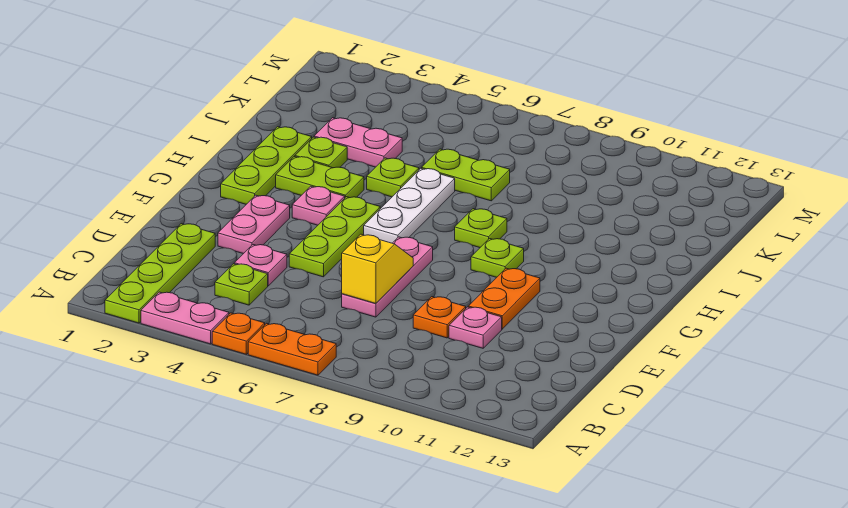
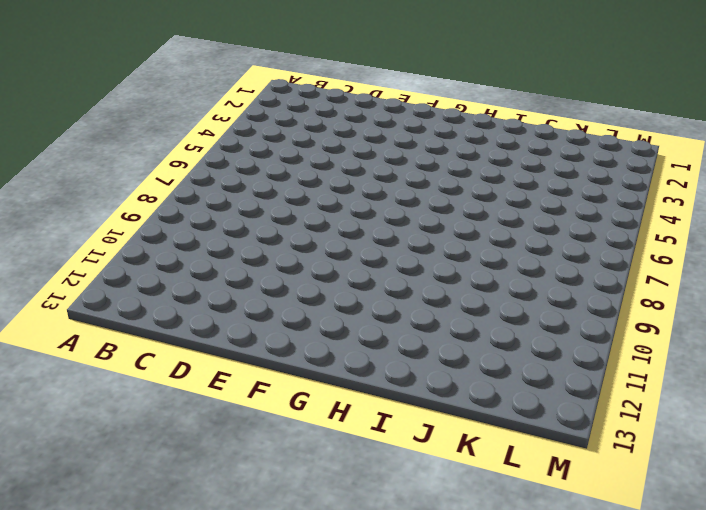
none -> lime 1x4 plate [105,224,215,323]
none -> pink 1x2 plate [141,292,229,344]
none -> orange 1x1 plate [212,313,265,354]

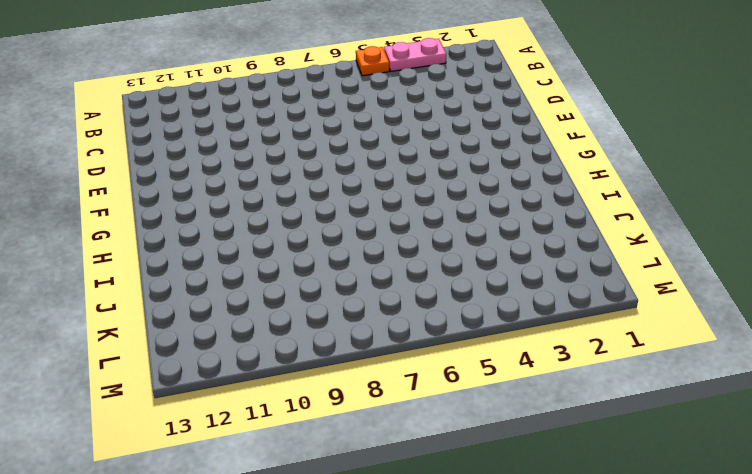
none -> lime 1x4 plate [105,224,215,323]
none -> orange 1x2 plate [248,323,336,375]
none -> lime 1x1 plate [215,264,268,305]

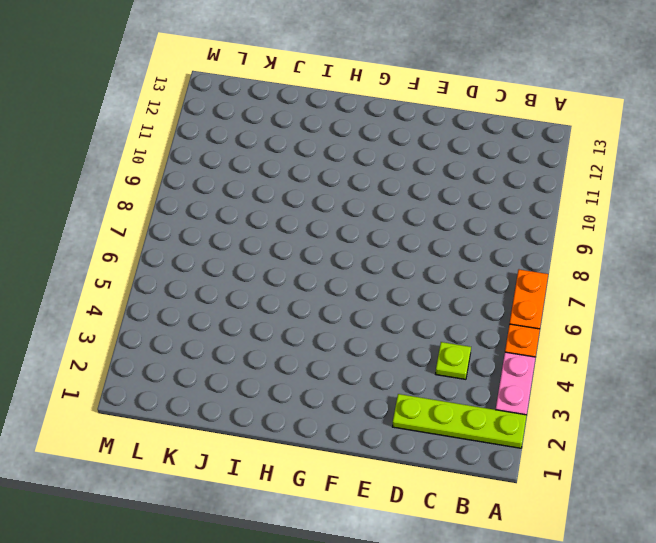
none -> pink 1x1 plate [234,245,287,286]
none -> pink 1x3 plate [342,237,433,317]
none -> orange 1x1 plate [413,297,466,338]

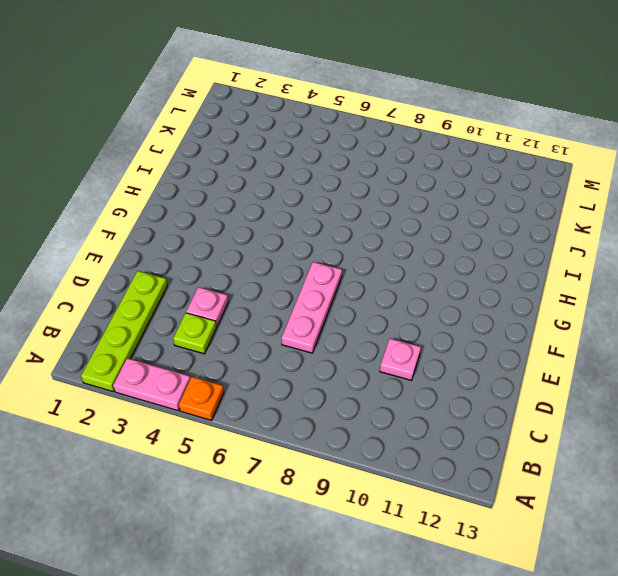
none -> orange 1x2 plate [248,323,336,375]
none -> orange 1x1 plate [413,297,466,338]
none -> pink 1x2 plate [218,195,290,254]

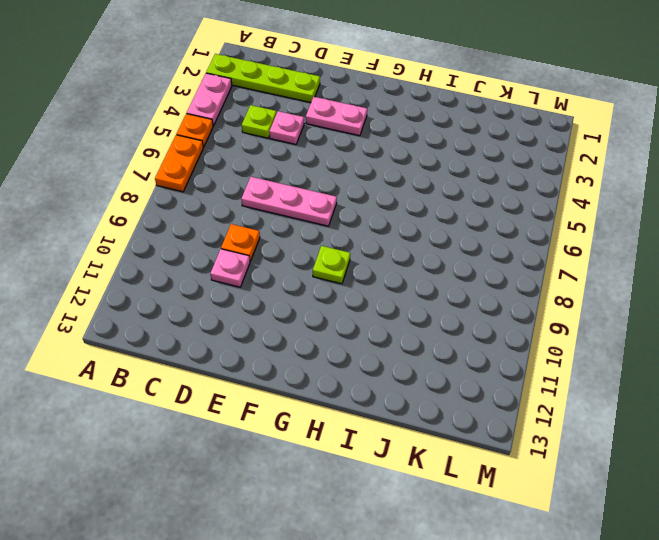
none -> lime 1x3 plate [289,197,380,277]
none -> orange 1x2 plate [468,268,540,329]
none -> lime 1x3 plate [221,127,312,204]

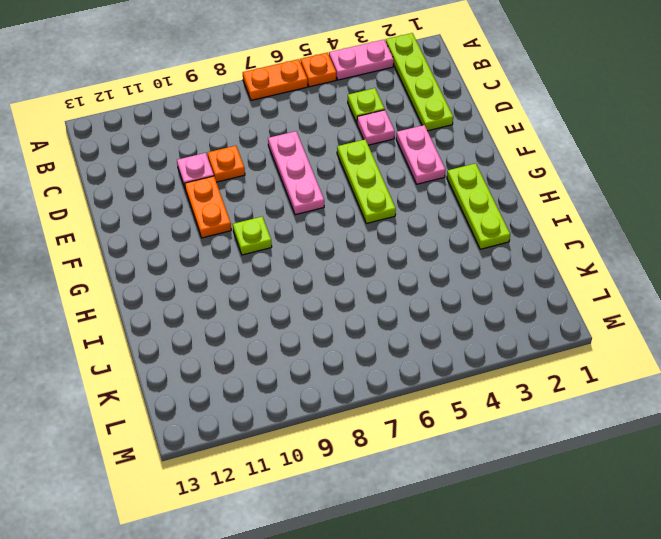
none -> pink 1x1 plate [292,186,345,225]
none -> white 1x3 plate [364,168,455,243]
none -> lime 1x2 plate [276,157,364,198]

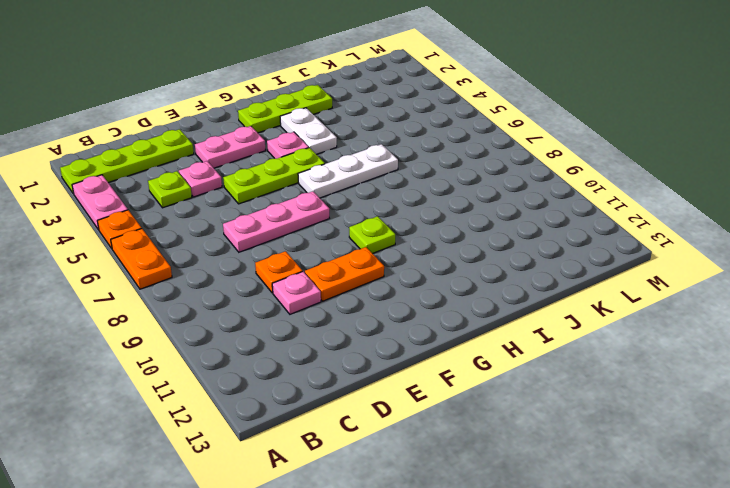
white 1x2 plate [280,108,337,154] -> lime 1x2 plate [276,157,364,198]
none -> lime 1x1 plate [455,209,507,248]
none -> lime 1x1 plate [295,137,347,168]
none -> lime 1x1 plate [367,158,419,197]

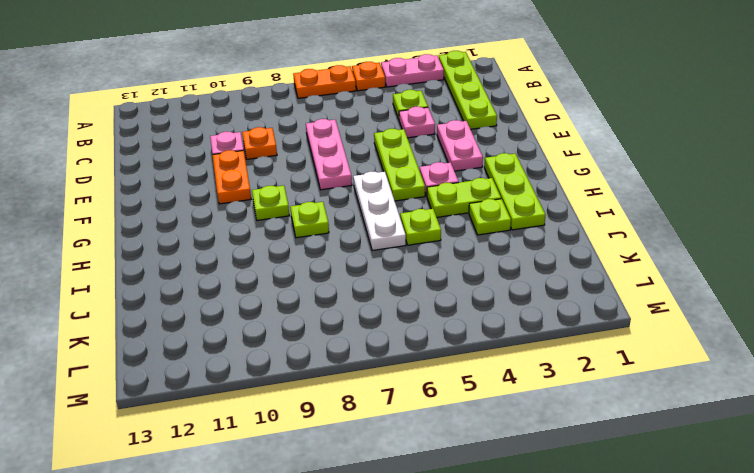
none -> pink 1x2 plate [314,118,402,167]
none -> lime 1x2 plate [422,149,510,201]
none -> yellow 1x2 slope [342,234,413,303]

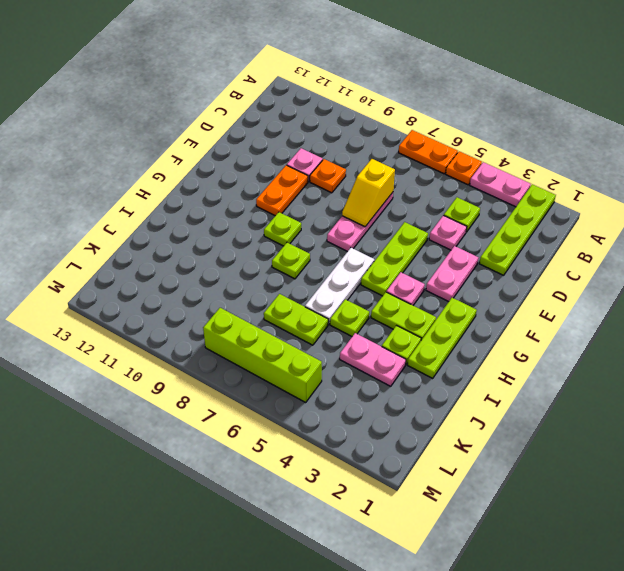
lime 1x4 brick [203,308,322,402] -> none

